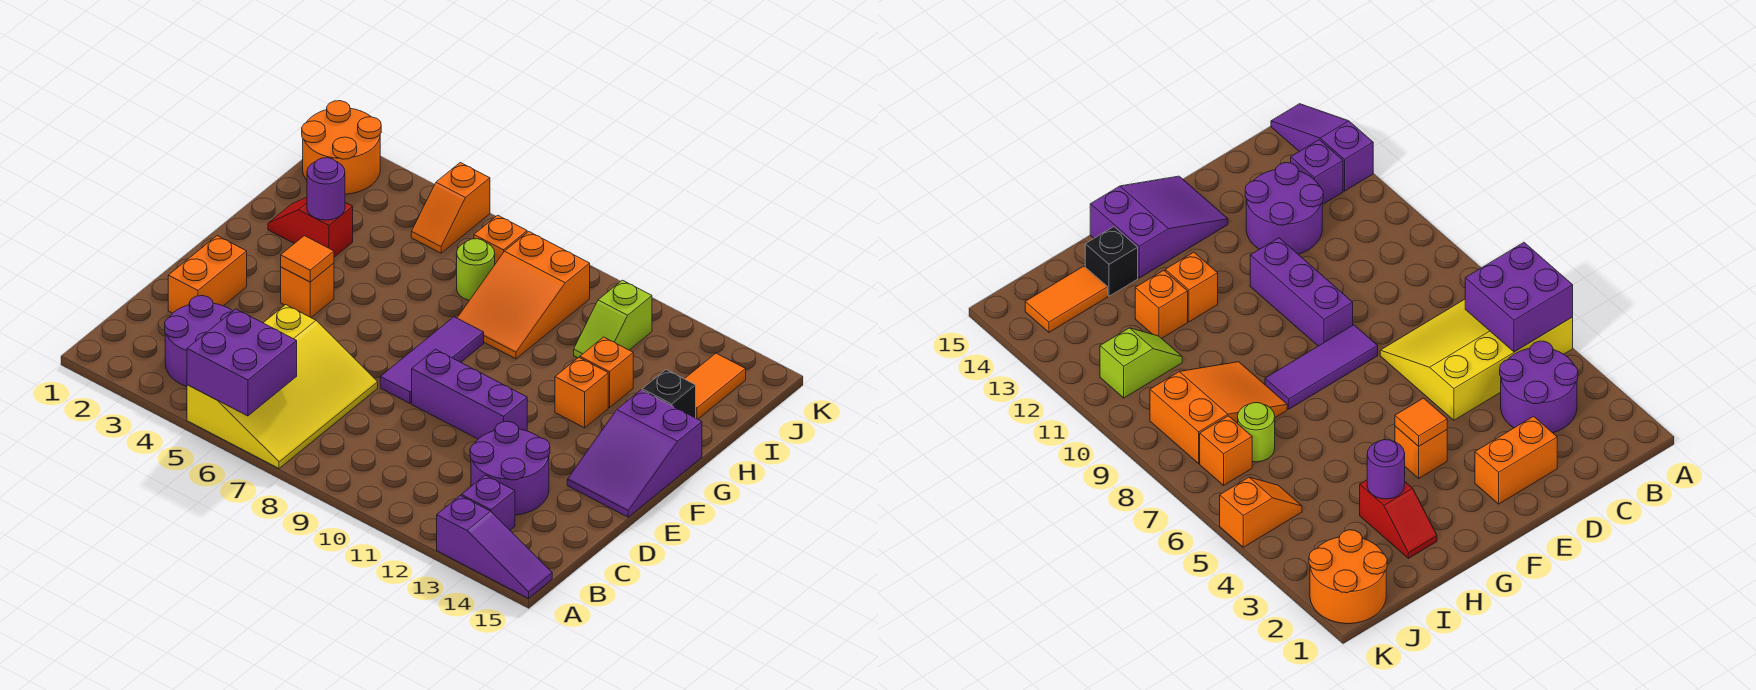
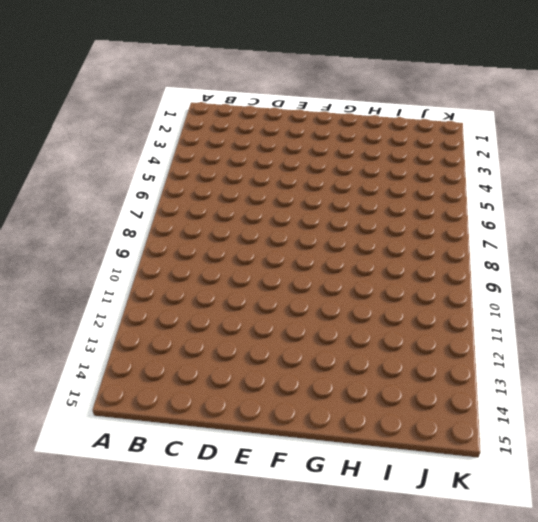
none -> yellow 3x4 slope [187,305,378,468]
none -> purple 1x3 slope [437,496,552,598]
none -> purple 2x2 round brick [165,296,233,387]

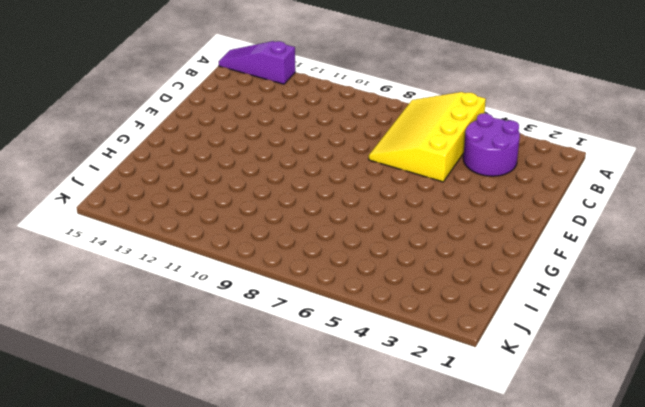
none -> purple 1x1 brick [461,475,515,530]
none -> purple 2x2 round brick [470,422,550,515]
none -> orange 1x2 brick [168,236,247,313]

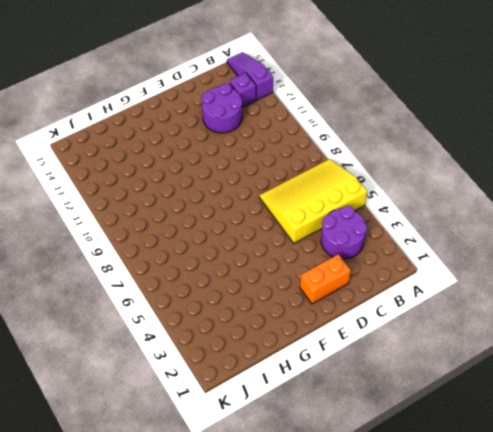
none -> purple 1x3 tile [380,317,484,403]
none -> purple 1x3 brick [412,349,527,439]
none -> purple 2x3 slope [567,390,702,517]

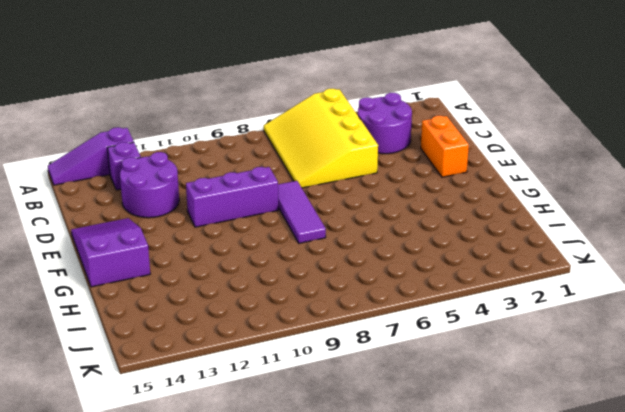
none -> orange 1x1 brick [281,263,334,317]
none -> orange 1x1 brick [555,357,608,428]
none -> red 1x2 slope [268,197,353,257]

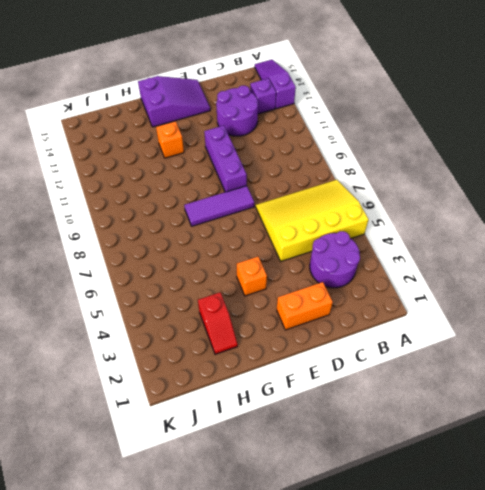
none -> orange 2x3 slope [457,232,590,359]
none -> orange 1x1 brick [580,337,633,408]
none -> black 1x1 brick [642,370,696,418]

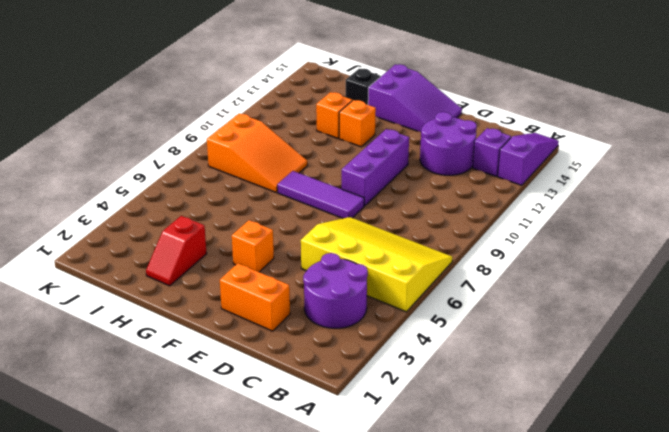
none -> lime 1x1 round brick [457,239,495,300]
none -> lime 1x2 slope [574,280,652,358]
none -> orange 1x2 tile [685,353,746,419]

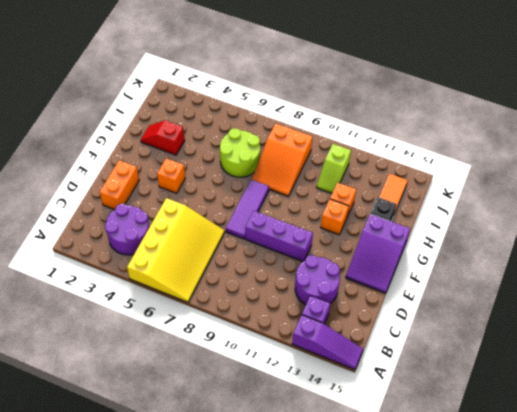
lime 2x2 round brick [220,128,260,177] -> lime 1x1 round brick [457,239,495,300]
none -> orange 2x2 round brick [302,101,381,194]
none -> orange 1x2 slope [411,163,490,253]
none -> orange 1x1 brick [474,215,527,264]

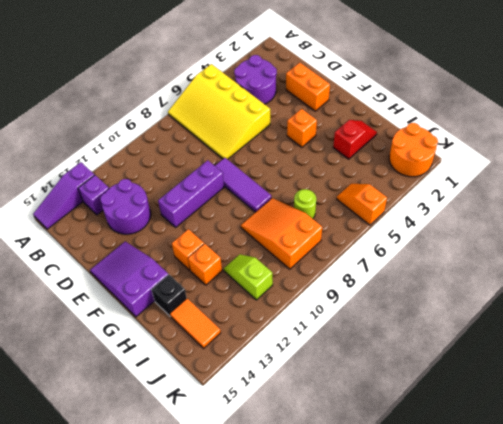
none -> orange 1x1 brick [474,215,527,264]
none -> purple 2x2 brick [187,309,297,416]
none -> orange 1x1 tile [281,236,334,282]

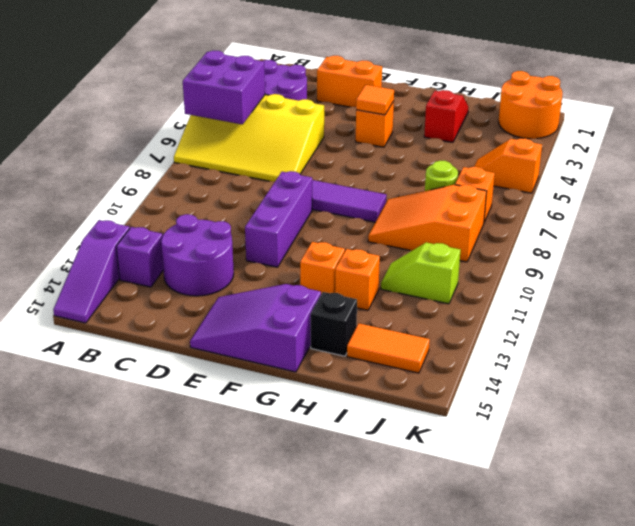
none -> purple 1x1 round brick [307,158,345,220]

